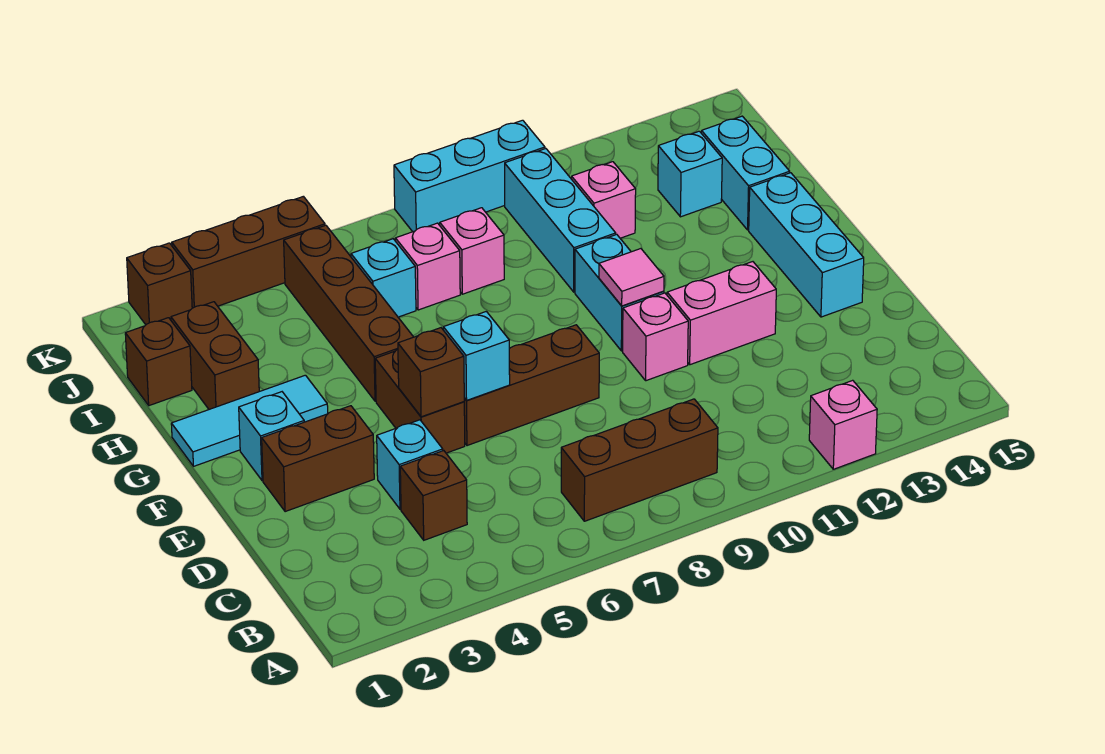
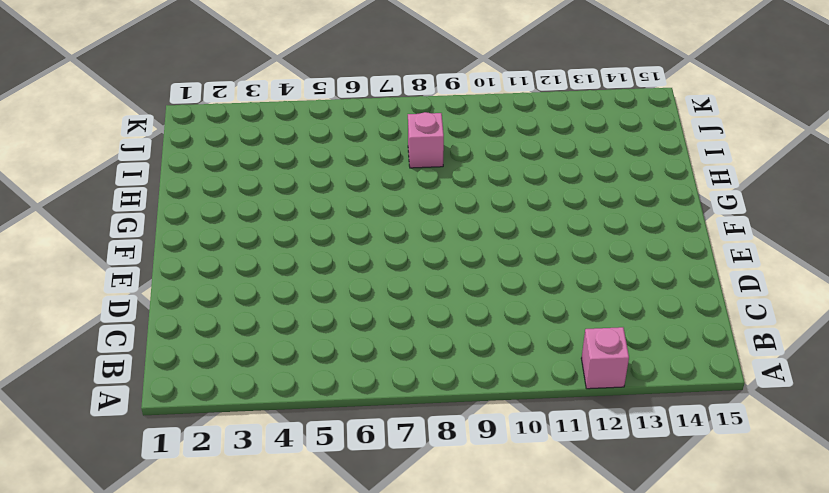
none -> brown 1x3 brick [561,399,718,521]
none -> brown 1x1 brick [400,451,467,540]
none -> cyan 1x1 brick [377,420,443,509]

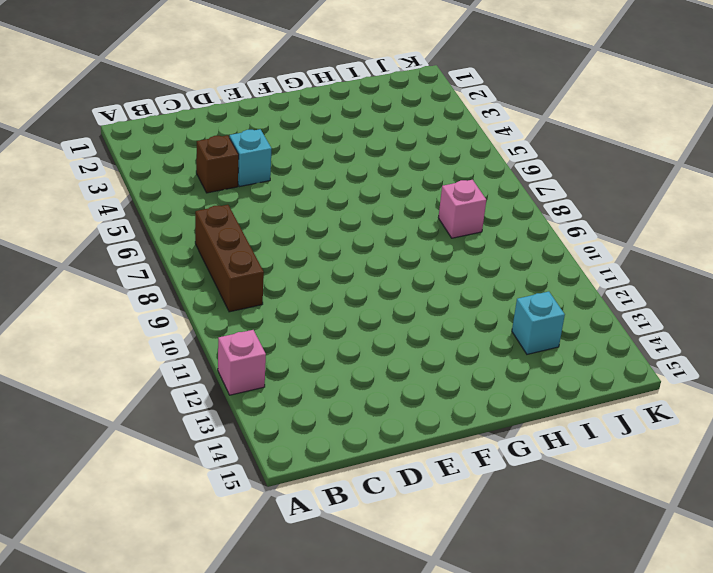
none -> brown 1x2 brick [262,406,374,512]
none -> brown 1x2 brick [375,350,465,453]
none -> brown 1x3 brick [464,325,599,446]

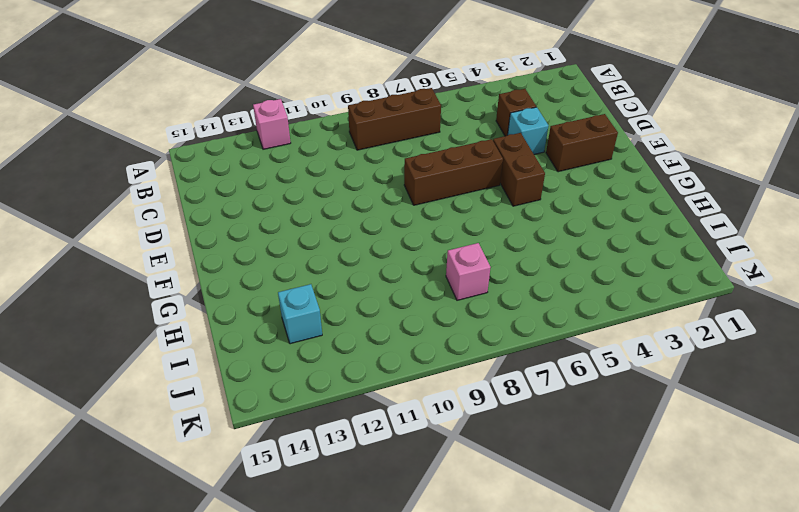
none -> pink 1x1 brick [623,293,688,381]
none -> pink 1x2 brick [667,262,776,365]
none -> cyan 1x3 brick [749,173,864,317]

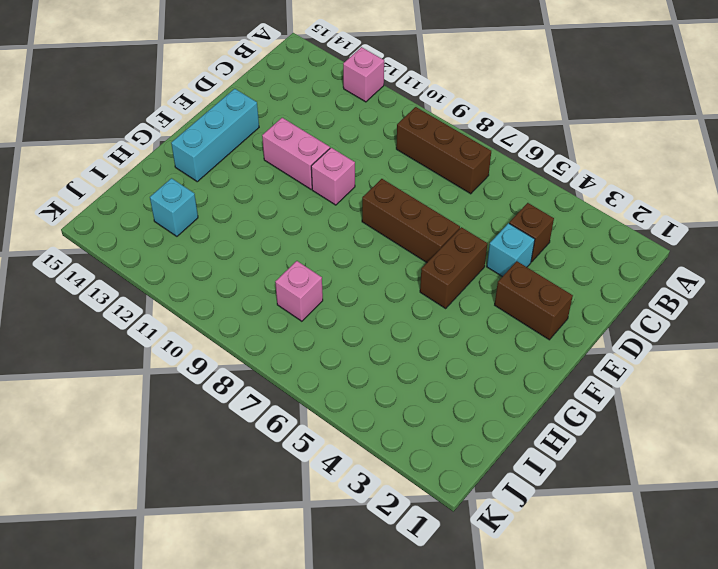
none -> cyan 1x1 brick [239,392,304,481]
none -> cyan 1x2 brick [575,234,664,351]
none -> cyan 1x3 tile [171,375,328,466]

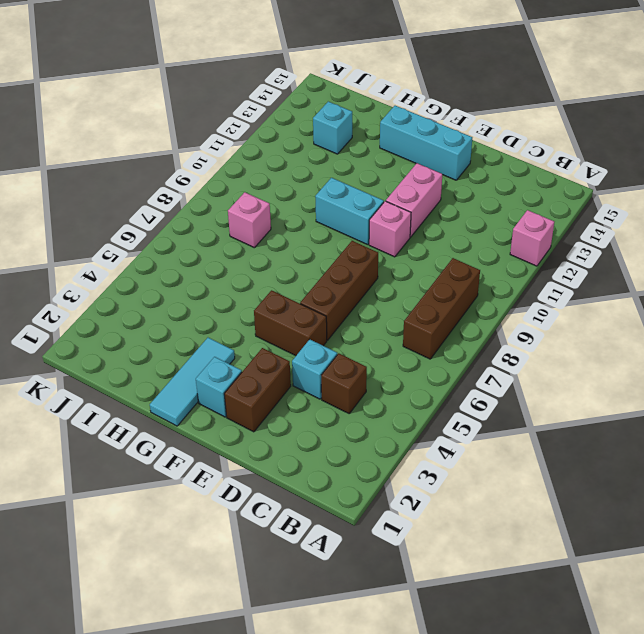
none -> brown 1x4 brick [284,225,413,401]
none -> brown 1x2 brick [171,302,259,409]
none -> cyan 1x3 brick [505,149,616,292]

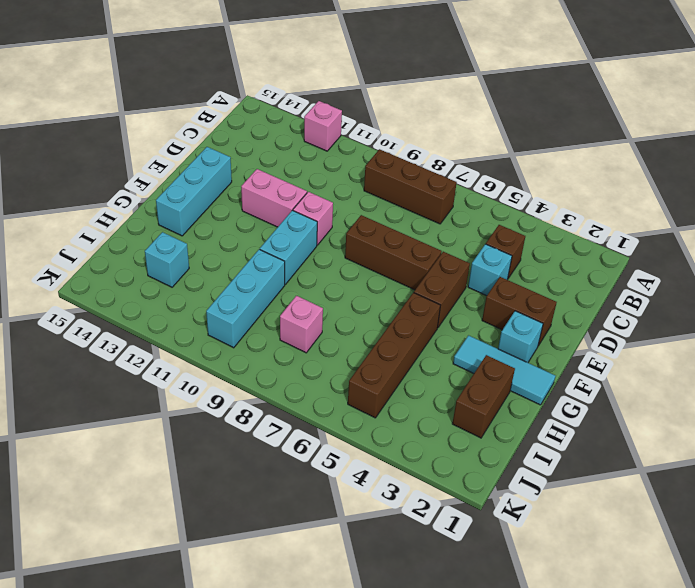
none -> cyan 1x2 brick [701,116,790,230]
none -> brown 1x1 brick [125,318,192,406]
none -> cyan 1x1 brick [351,239,416,317]

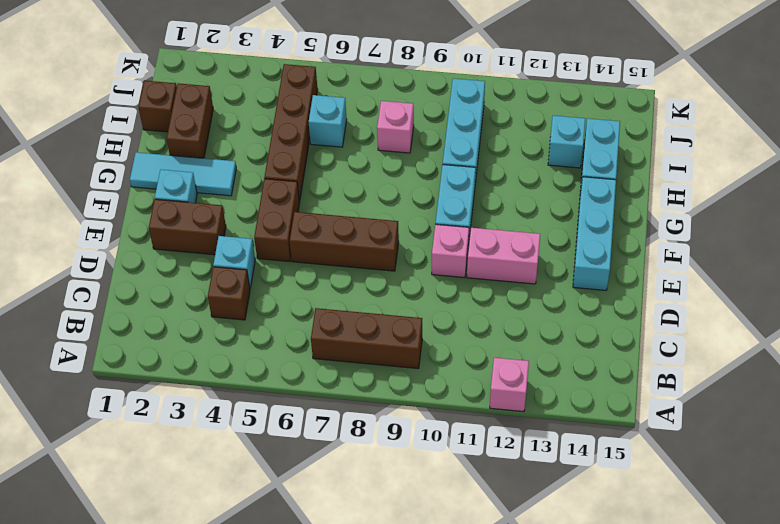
none -> pink 1x1 brick [395,223,460,310]
none -> pink 1x1 brick [572,162,636,238]
none -> brown 1x1 brick [127,243,192,325]

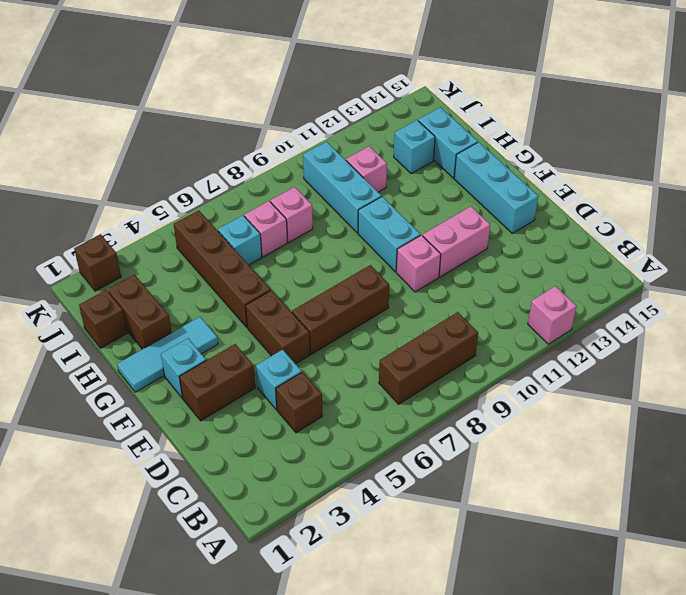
none -> brown 1x3 brick [172,196,325,308]
none -> cyan 1x3 brick [394,120,545,232]
none -> brown 1x1 brick [398,328,464,417]

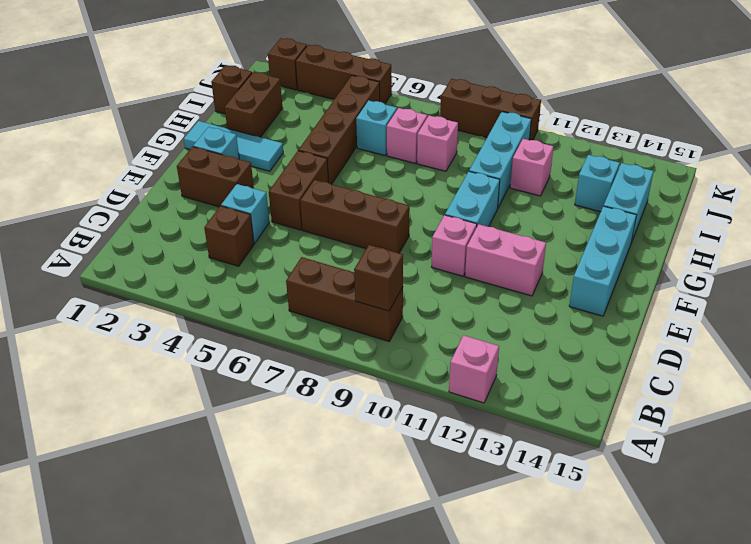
brown 1x1 brick [354,245,403,311] -> brown 1x1 brick moved to [398,328,464,417]
brown 1x3 brick [440,79,541,140] -> cyan 1x3 brick [394,120,545,232]
none -> cyan 1x1 brick [443,311,510,400]
none -> pink 1x1 tile [599,249,664,306]

